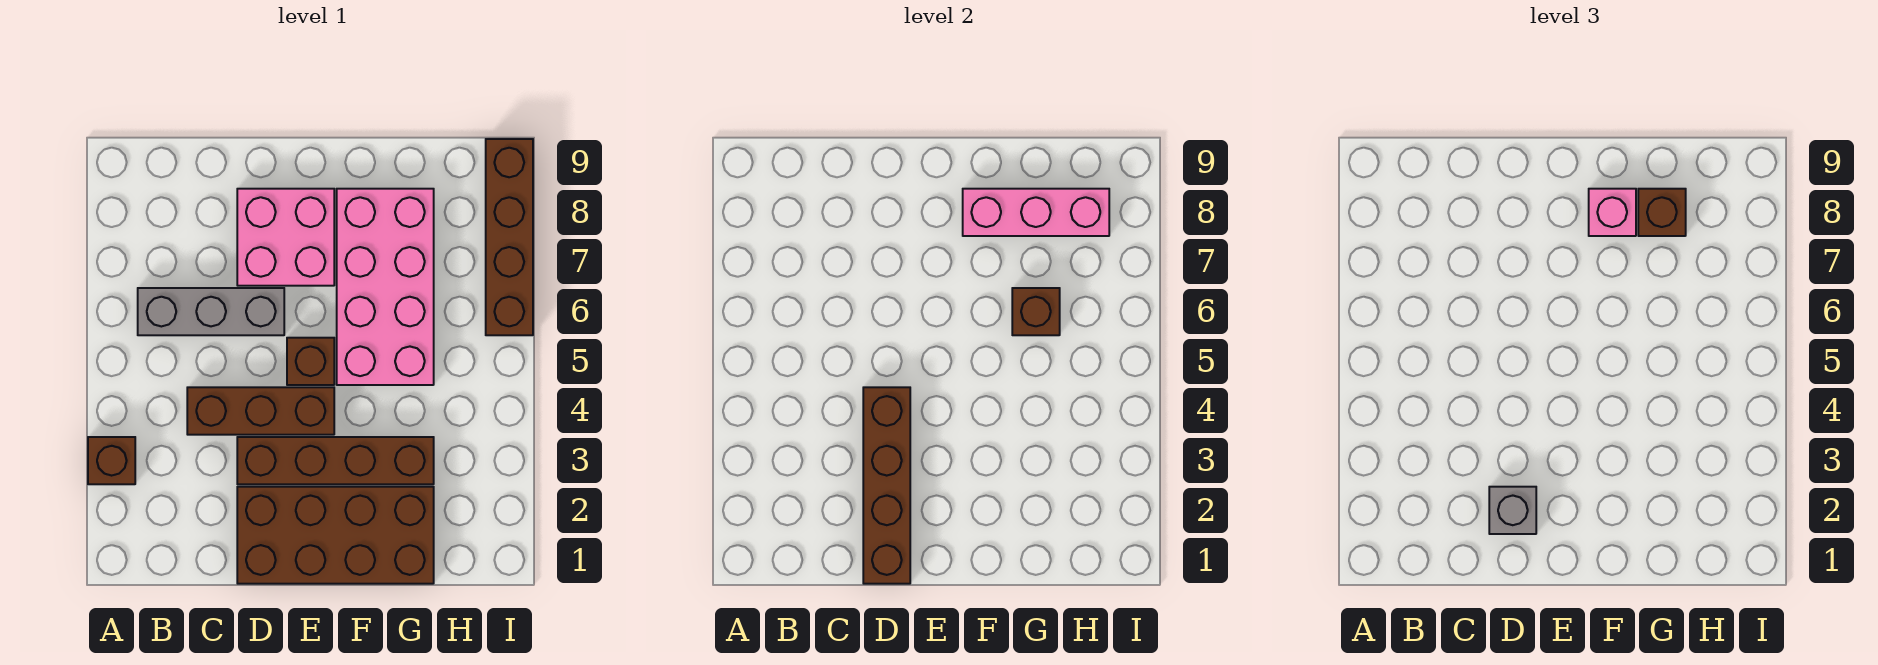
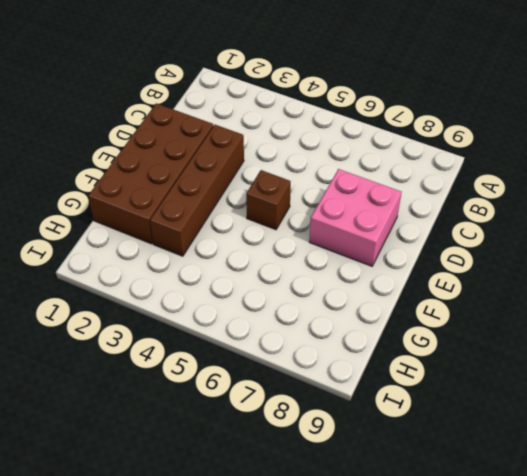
none -> brown 1x1 brick [88,437,135,484]
none -> grey 1x3 brick [138,288,284,335]
none -> brown 1x3 brick [187,387,334,435]

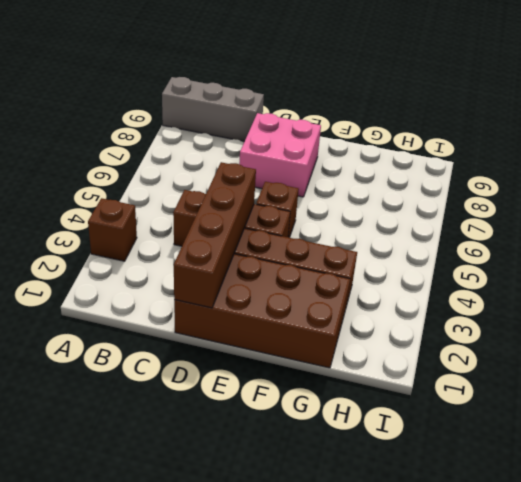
grey 1x3 brick [162,77,264,141] -> grey 1x3 brick moved to [138,288,284,335]
none -> pink 2x4 brick [337,189,434,385]
none -> brown 1x4 brick [486,139,533,335]
none -> pink 1x3 brick [963,189,1109,236]

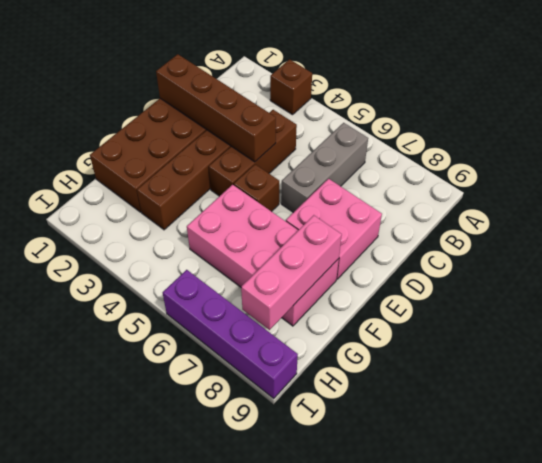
purple 1x4 brick [163,270,298,398] -> brown 1x4 brick [486,139,533,335]
none -> brown 1x1 brick [1012,288,1060,335]
none -> grey 1x1 brick [1489,487,1536,534]
none -> pink 1x1 brick [1589,189,1636,236]

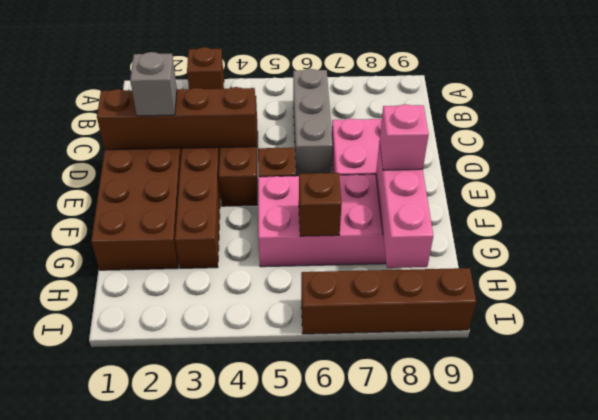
none -> brown 1x1 brick [1638,189,1686,236]

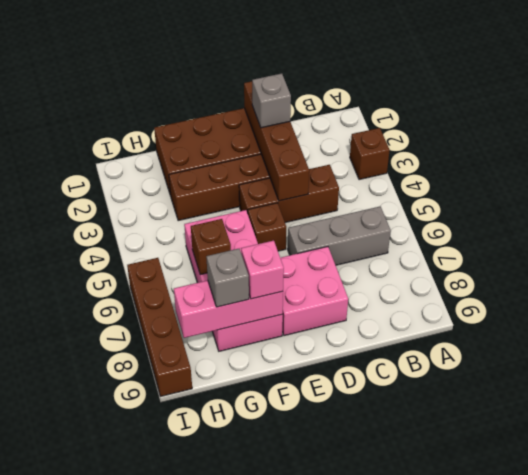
grey 1x1 brick [206,249,249,307] -> brown 1x1 brick [1638,189,1686,236]

